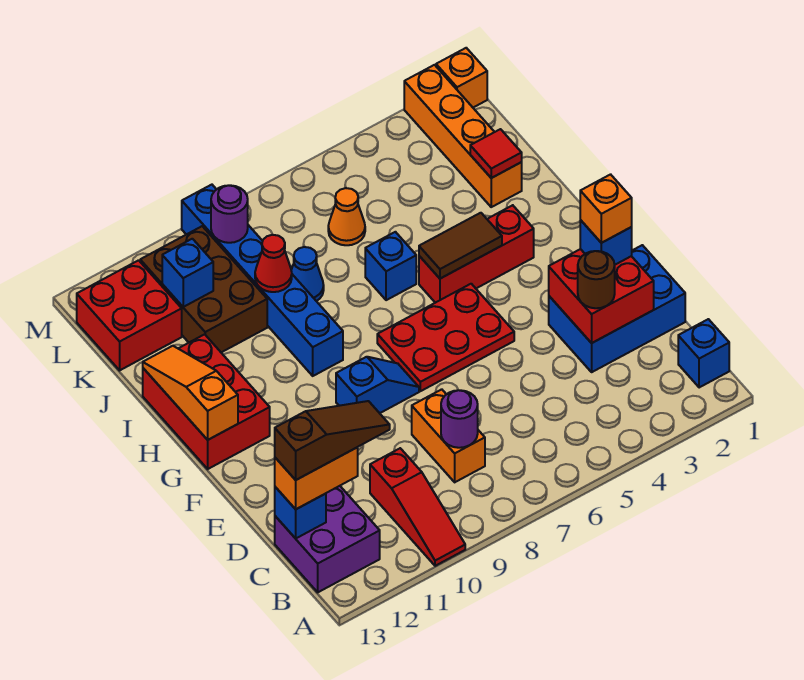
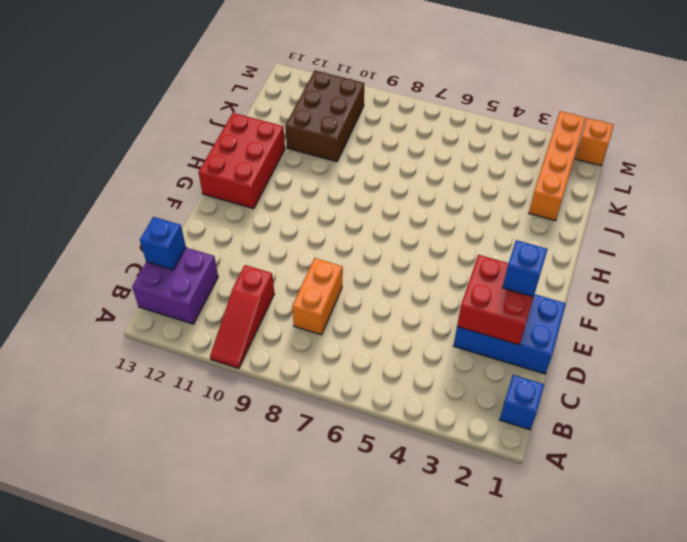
none -> red 2x3 plate [377,284,514,391]
none -> blue 1x2 slope [336,357,419,413]
none -> red 1x3 brick [419,205,534,303]
none -> blue 1x6 brick [182,185,343,376]

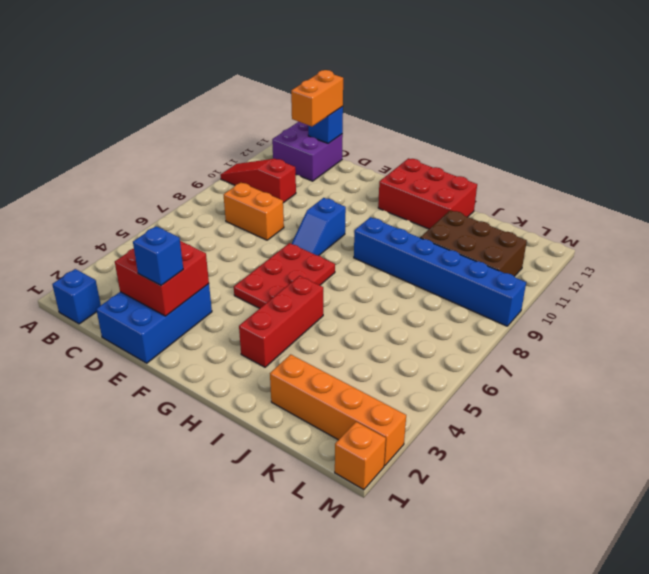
none -> blue 1x1 brick [365,232,416,300]
none -> blue 1x1 cone [291,247,324,301]
none -> orange 1x1 cone [328,188,365,245]
none -> red 2x2 brick [77,260,182,370]

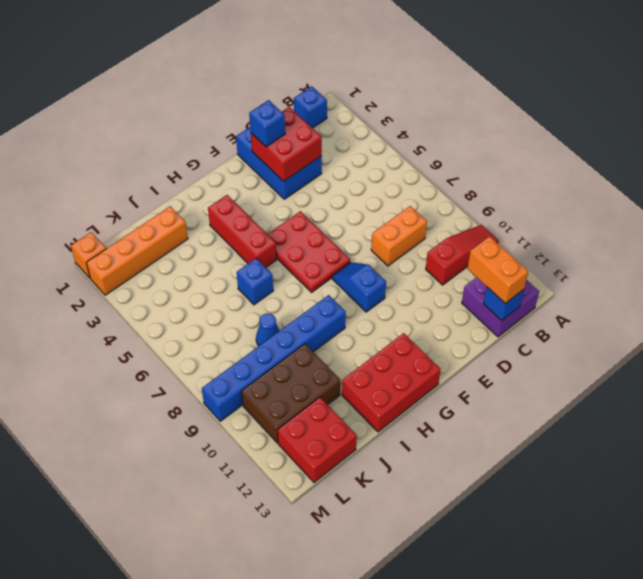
none -> orange 1x1 cone [328,188,365,245]
none -> purple 1x1 round brick [441,390,478,448]
none -> orange 1x3 slope [143,346,238,440]
none -> brown 1x2 tile [419,213,502,279]

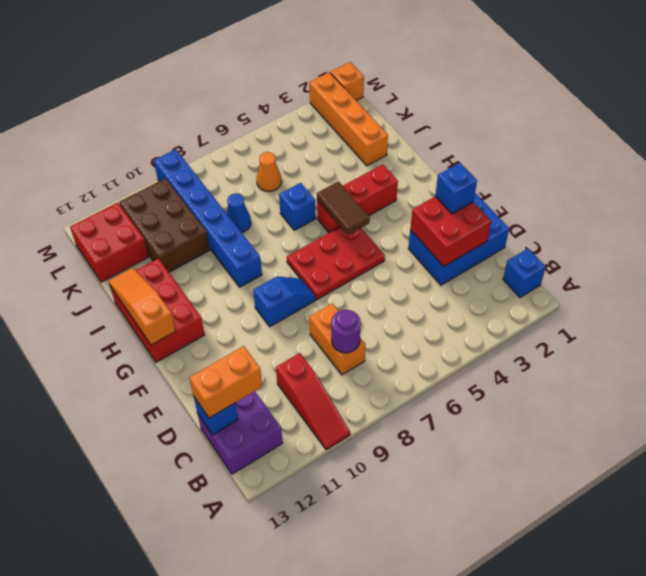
brown 1x2 tile [317,181,370,235] -> brown 1x2 tile turned to [419,213,502,279]
none -> red 1x1 tile [470,129,522,178]
none -> red 1x1 cone [255,235,292,292]
none -> blue 1x1 brick [162,239,213,307]
none -> purple 1x1 round brick [211,185,248,243]

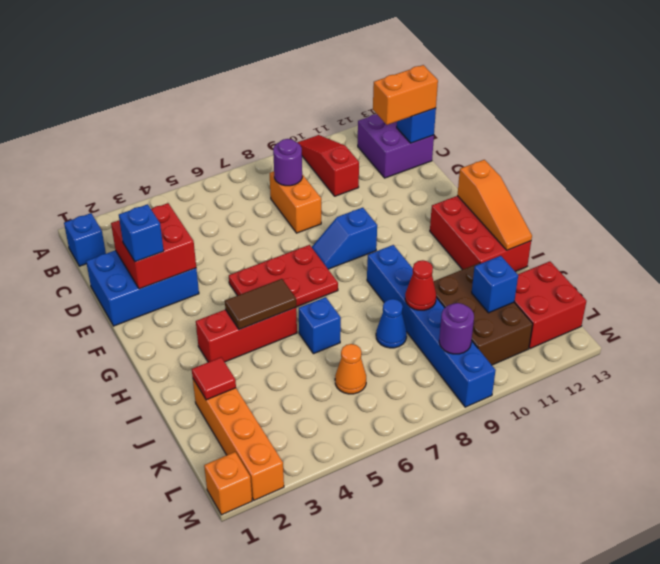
none -> brown 1x1 round brick [578,251,615,308]
none -> brown 1x3 slope [275,401,390,480]
none -> orange 1x1 brick [580,174,632,243]

